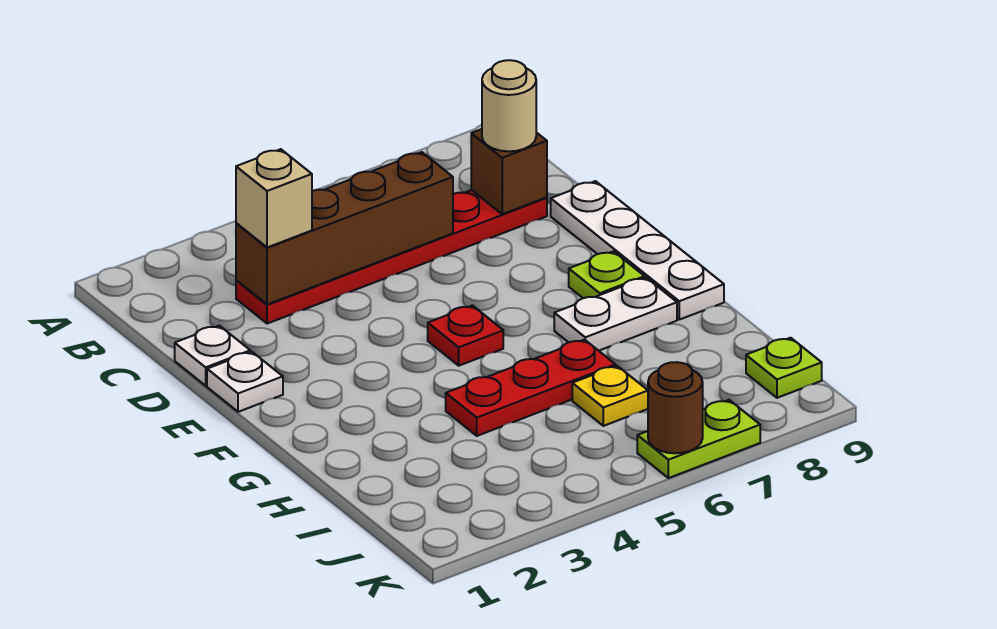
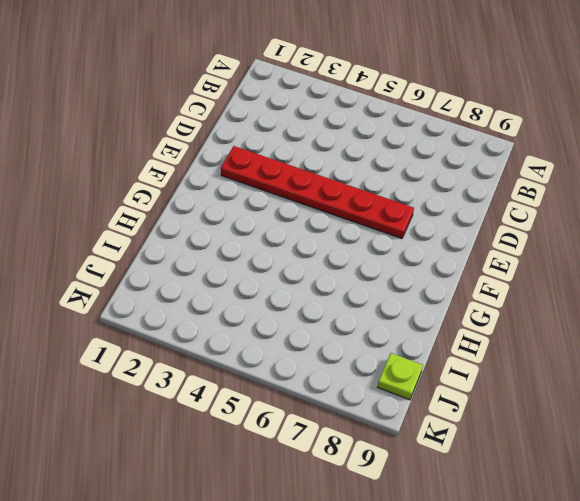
red 1x6 plate [221,146,414,239] -> red 1x6 plate moved to [236,190,547,324]
none -> white 1x1 plate [175,326,250,386]
none -> white 1x4 plate [551,181,724,320]
none -> white 1x1 plate [207,352,283,412]

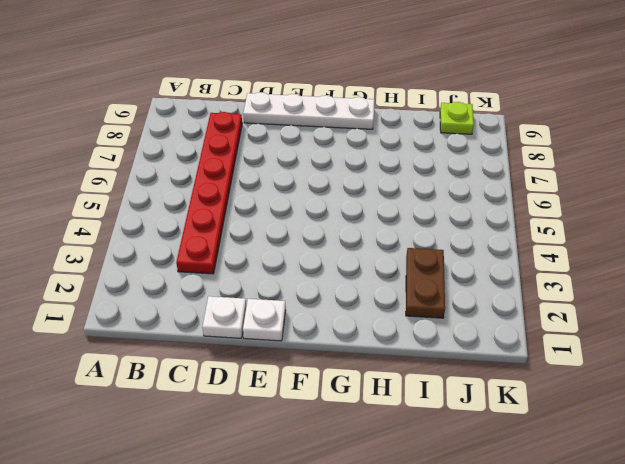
brown 1x2 plate [406,248,445,318] -> none
none -> red 1x1 plate [428,306,503,366]
none -> lime 1x1 plate [569,251,645,298]
none -> white 1x2 plate [554,278,677,351]

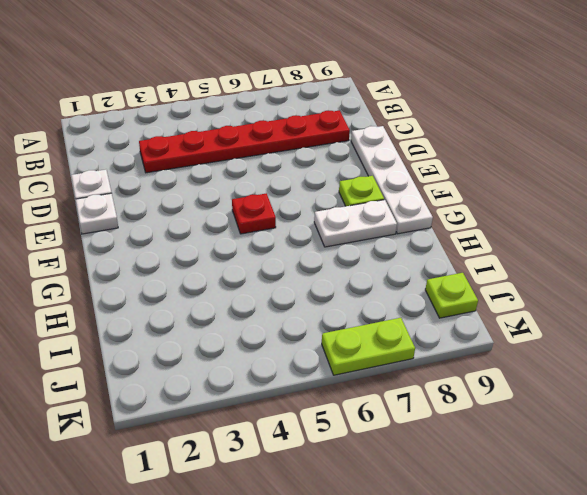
none -> red 1x3 plate [446,340,616,436]
none -> yellow 1x1 plate [572,366,648,426]
none -> brown 1x4 brick [236,152,453,305]

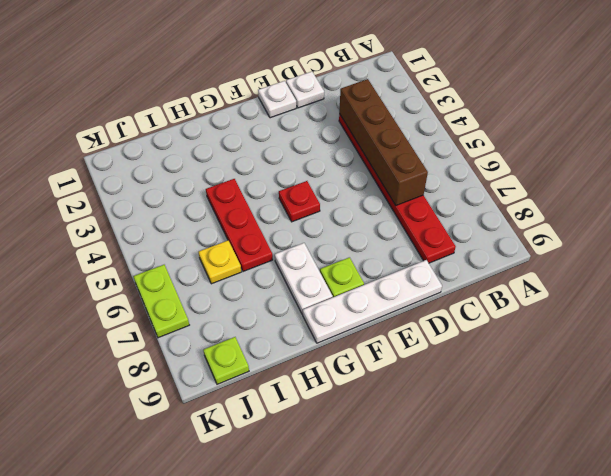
none -> brown 1x1 brick [471,129,547,214]
none -> brown 1x1 round brick [648,362,703,453]
none -> tan 1x1 brick [236,149,312,247]

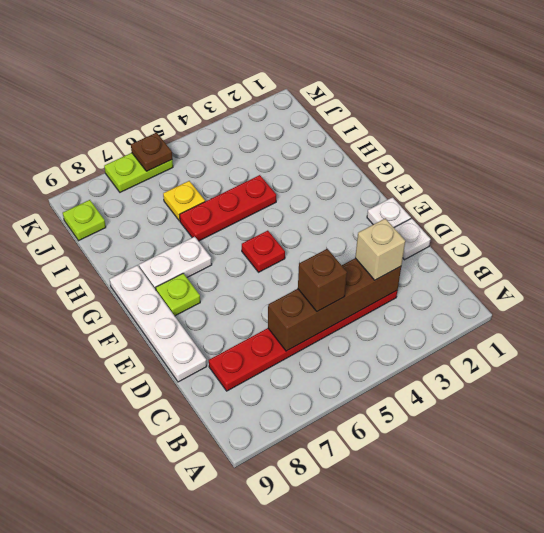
brown 1x1 brick [298,249,347,311] -> brown 1x1 brick moved to [471,129,547,214]
brown 1x1 plate [131,133,172,171] -> brown 1x1 round brick [648,362,703,453]
none -> tan 1x1 round brick [482,60,536,151]

